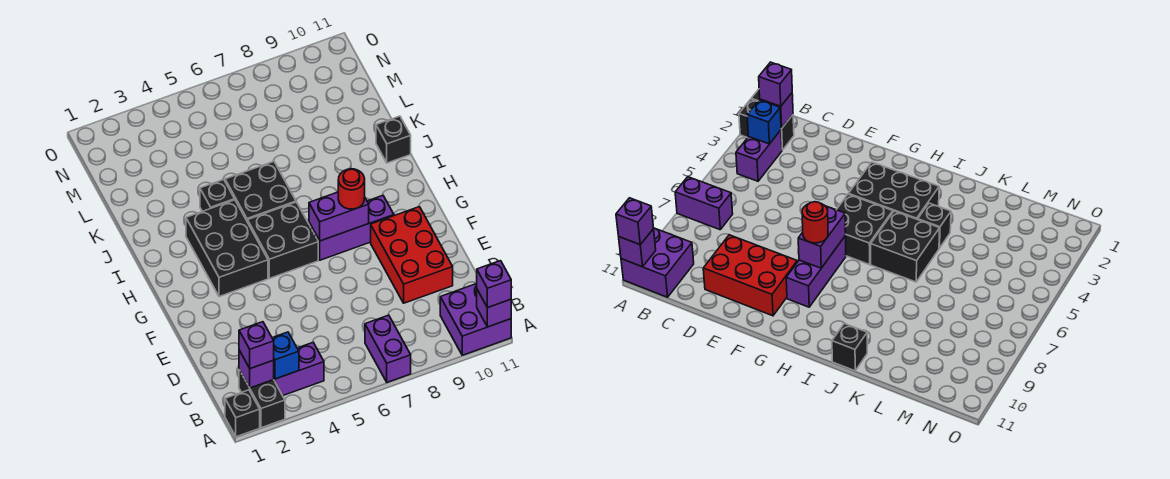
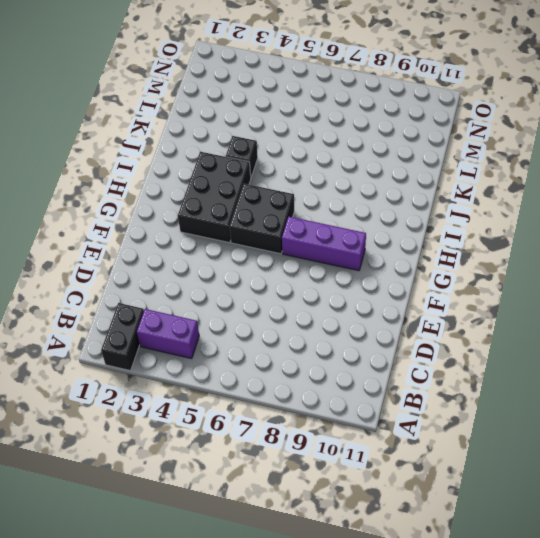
none -> black 1x1 brick [225,390,260,437]
none -> purple 1x2 brick [365,315,411,382]
none -> purple 2x2 brick [440,284,511,355]

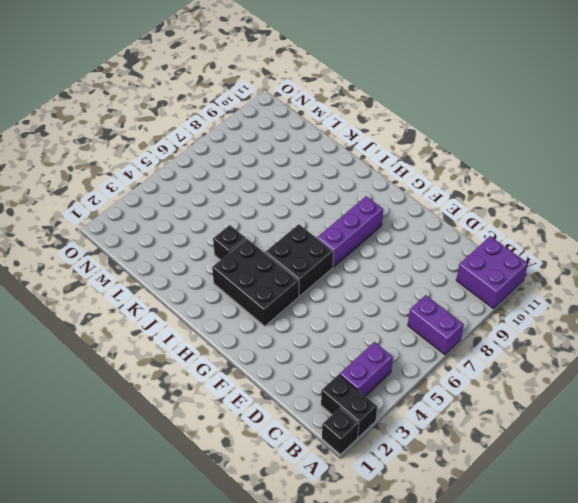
none -> red 2x3 brick [371,207,453,303]
none -> black 2x2 brick [225,161,296,220]
none -> black 1x1 brick [376,116,411,163]

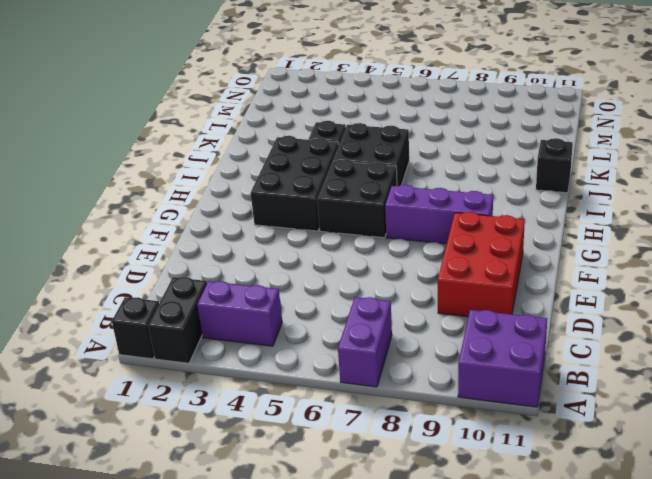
none -> purple 1x1 brick [477,290,511,327]
none -> purple 1x1 brick [239,350,274,388]
none -> blue 1x1 brick [272,332,299,379]

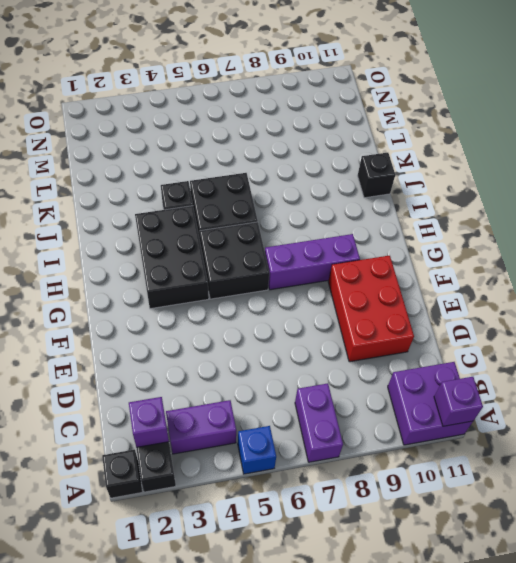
blue 1x1 brick [238,426,276,474] -> blue 1x1 brick moved to [272,332,299,379]
none -> purple 1x2 brick [309,192,369,241]
none -> purple 1x1 brick [477,261,511,308]
none -> purple 1x1 brick [239,322,274,369]

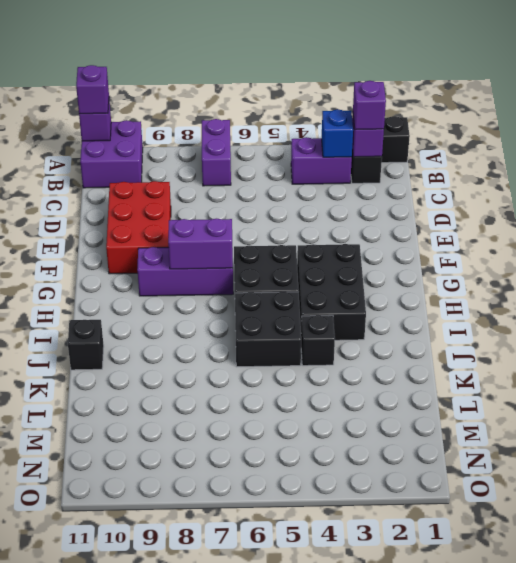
none -> red 1x1 round brick [338,169,365,209]

